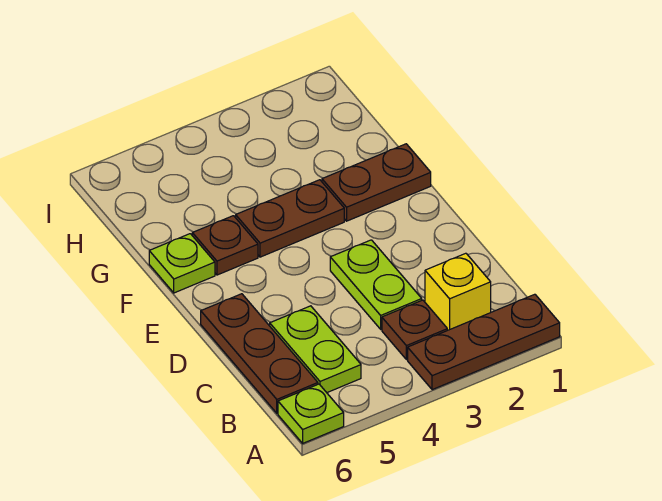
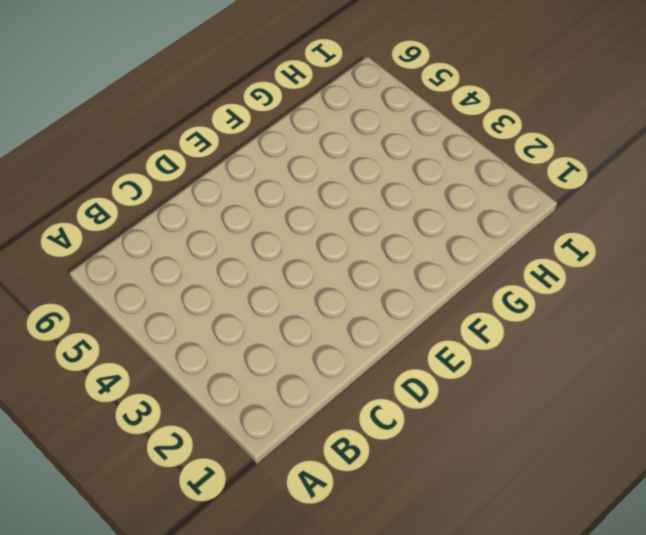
none -> brown 1x3 plate [408,294,560,390]
none -> lime 1x1 plate [278,384,344,443]

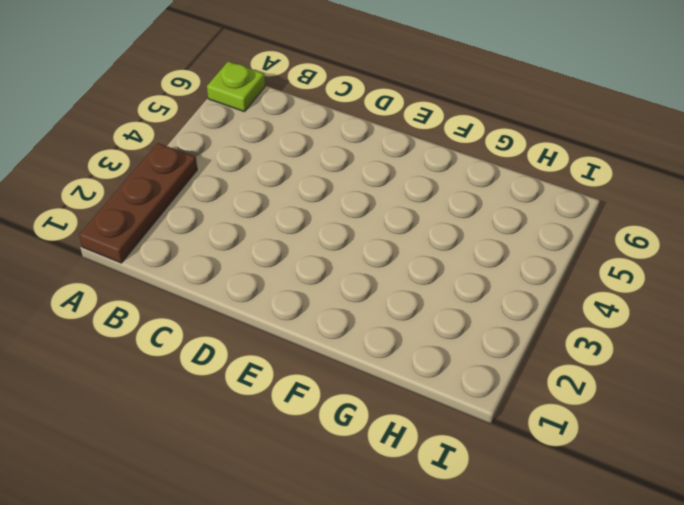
none -> yellow 1x1 brick [425,253,491,330]
none -> brown 1x1 plate [382,300,447,360]

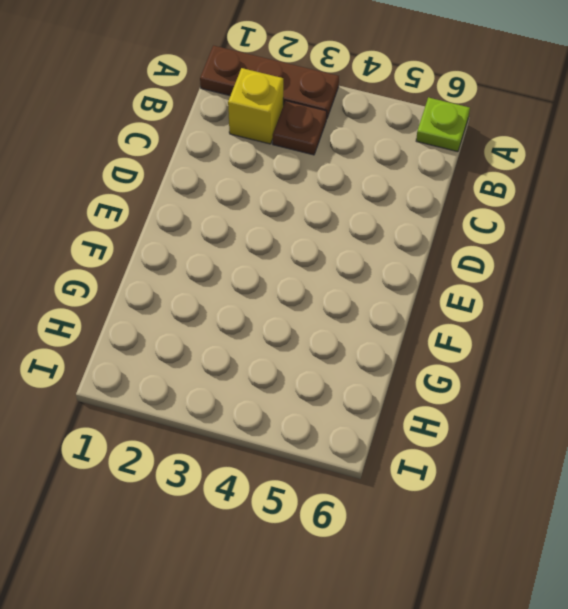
none -> lime 1x2 plate [270,306,361,393]
none -> brown 1x3 plate [201,294,318,413]

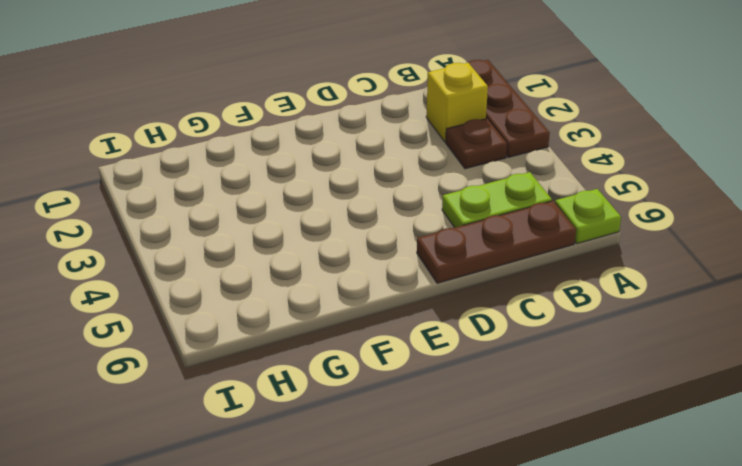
none -> lime 1x2 plate [330,240,422,329]
none -> brown 1x2 plate [322,144,431,221]

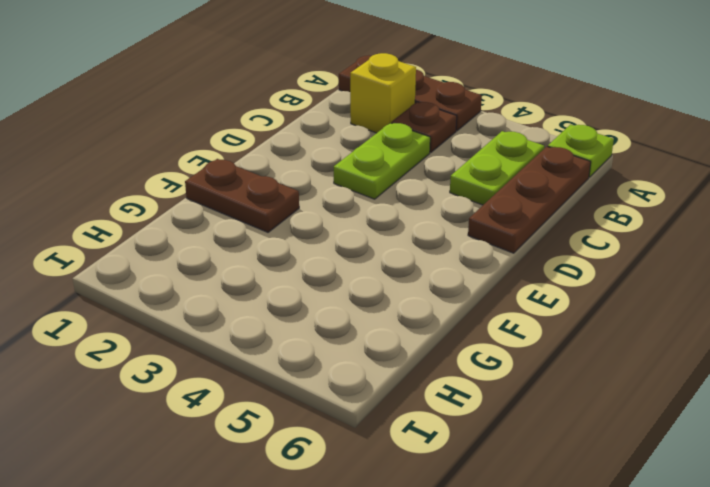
none -> brown 1x2 plate [236,180,344,257]
none -> brown 1x1 plate [192,216,258,275]

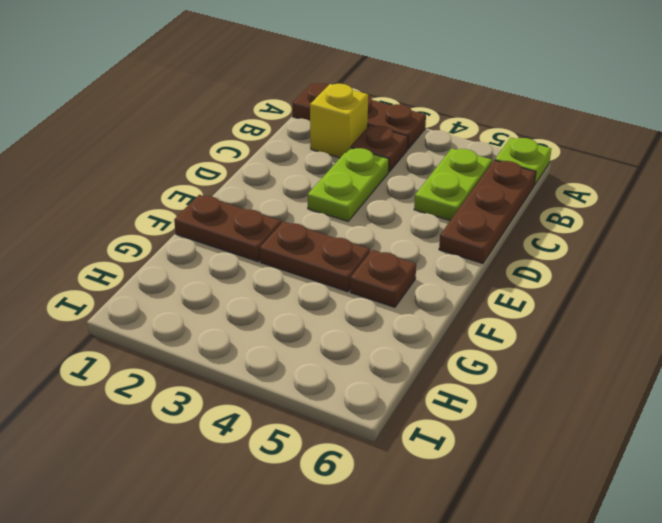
none -> lime 1x1 plate [149,234,215,293]

